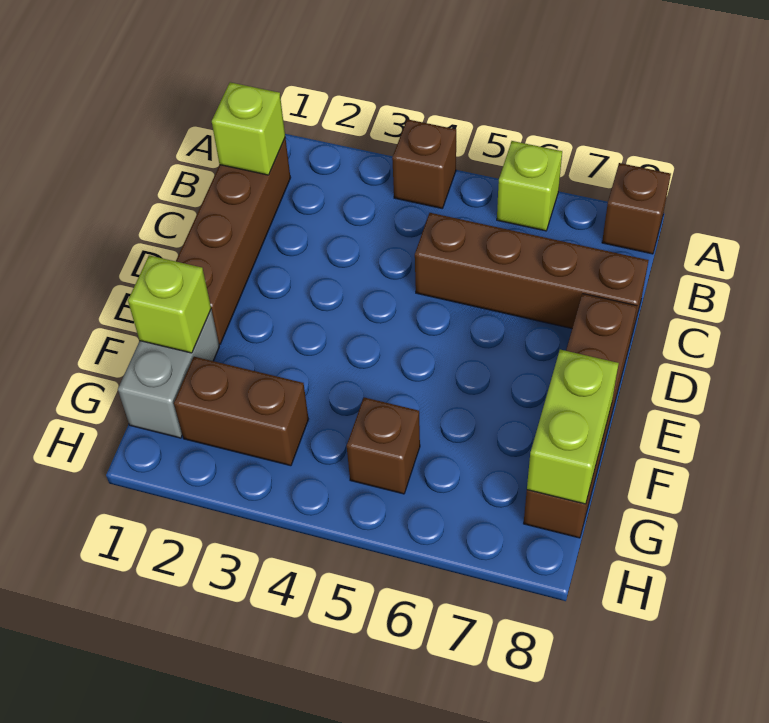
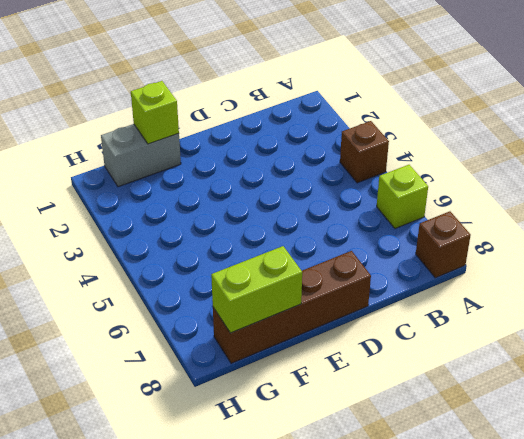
none -> brown 1x4 brick [176,138,291,344]
none -> brown 1x4 brick [415,213,649,337]
none -> brown 1x2 brick [174,357,308,466]

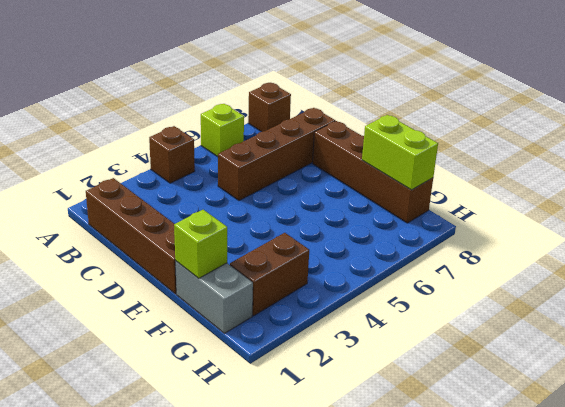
none -> brown 1x1 brick [347,397,420,494]
none -> lime 1x1 brick [212,82,285,175]

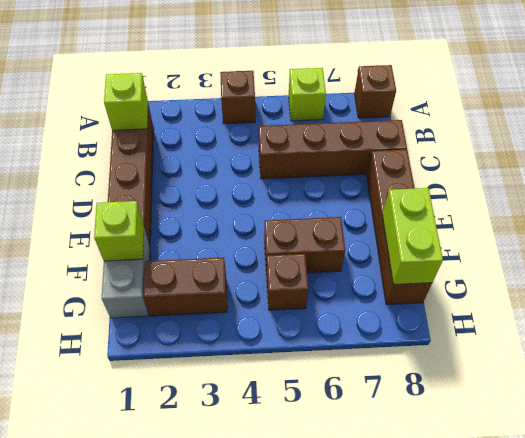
brown 1x2 brick [264,217,345,275] -> none

